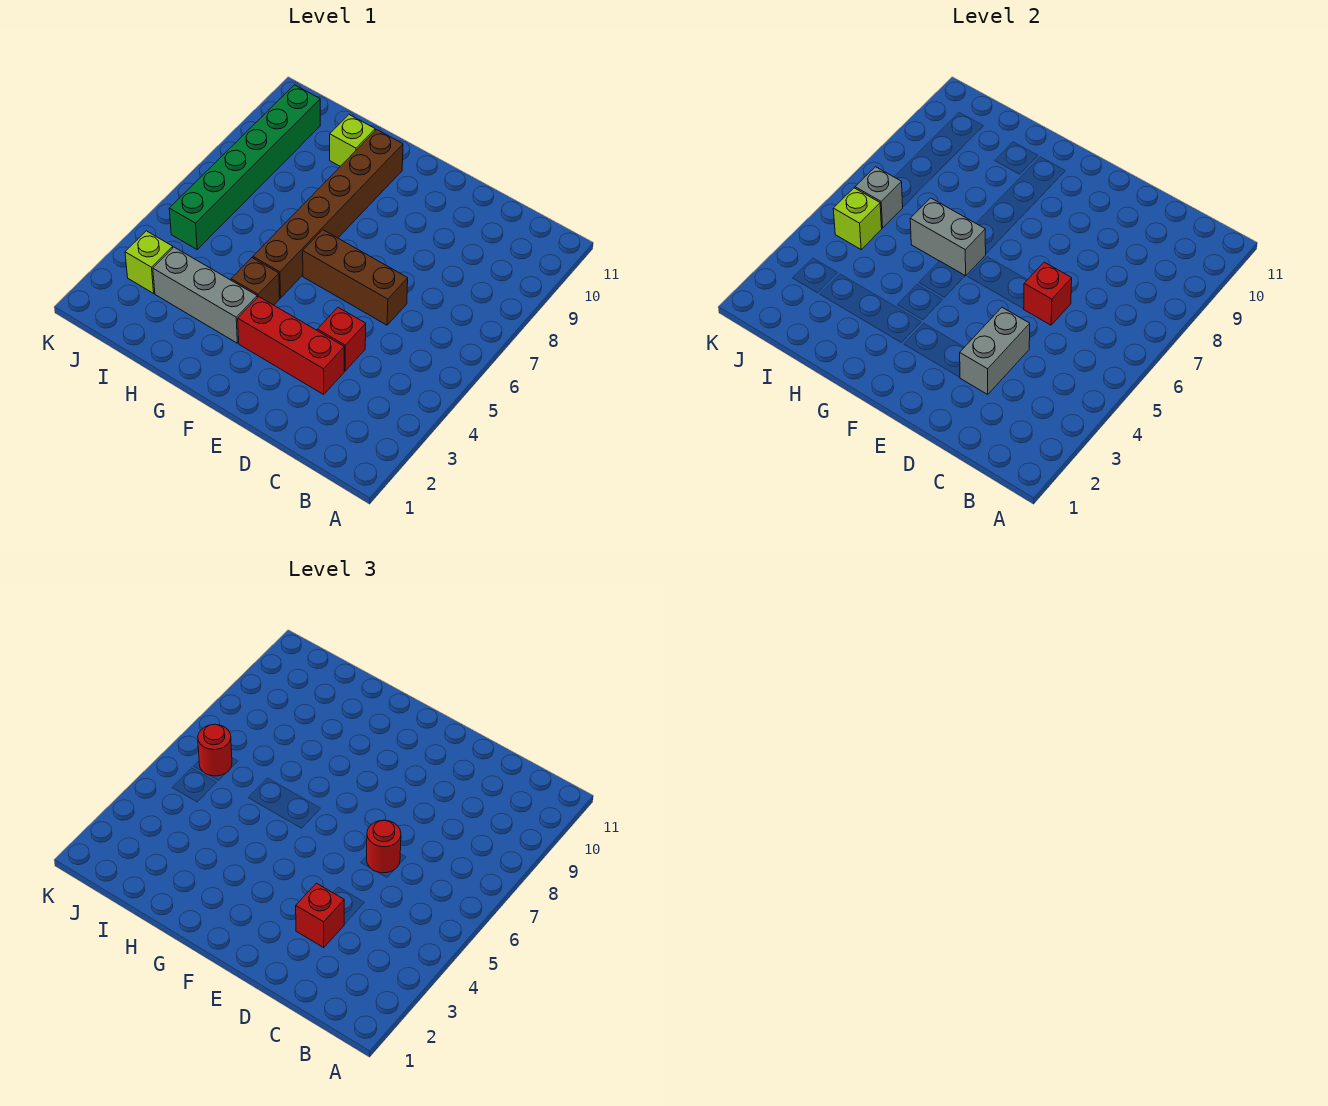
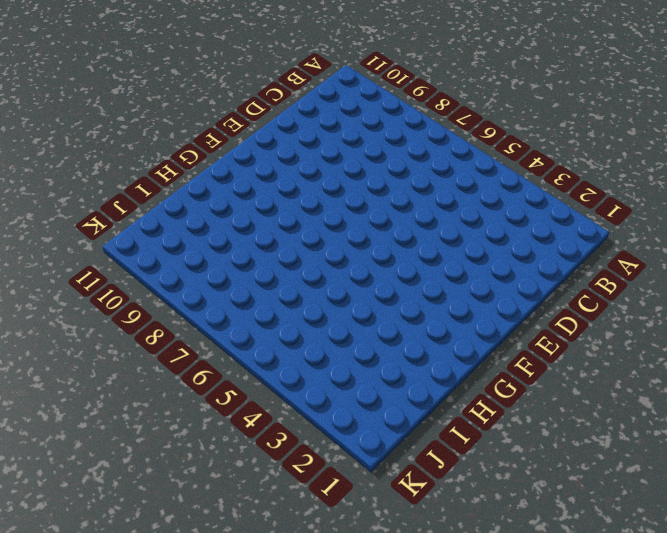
none -> red 1x3 brick [238,296,344,394]
none -> red 1x1 brick [317,307,366,371]
none -> brown 1x3 brick [303,230,408,325]

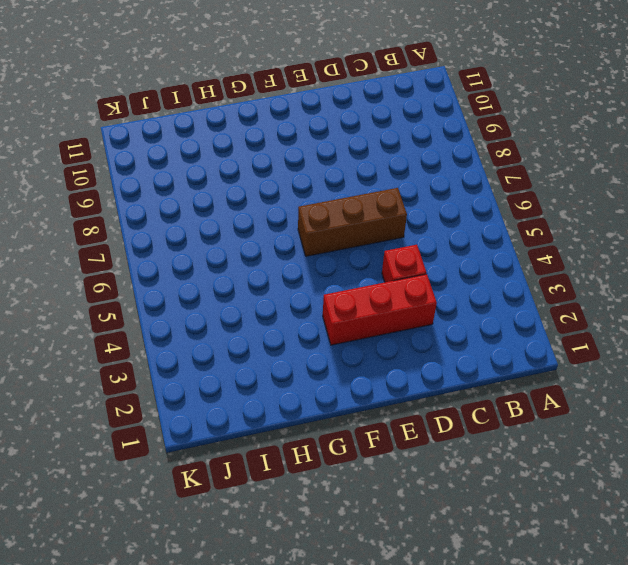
none -> grey 1x3 brick [153,247,257,343]
none -> brown 1x1 brick [231,258,280,305]
none -> brown 1x6 brick [253,130,403,298]

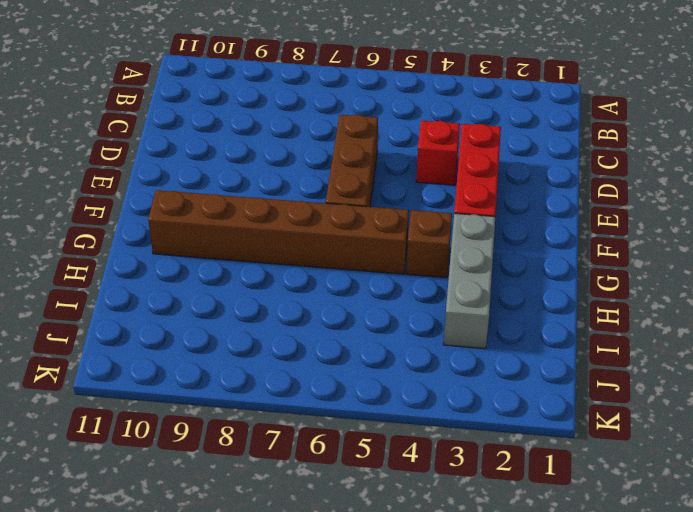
none -> lime 1x1 brick [330,115,375,166]
none -> lime 1x1 brick [125,231,173,293]
none -> green 1x6 brick [169,85,320,249]

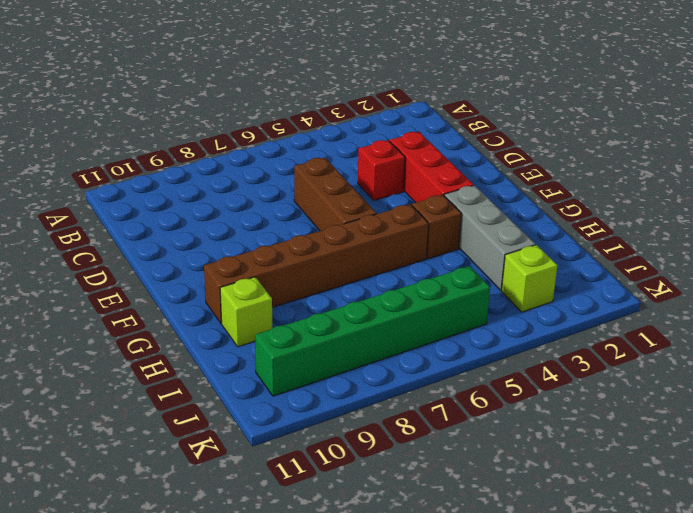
none -> grey 1x2 brick [960,307,1030,394]
none -> red 1x1 brick [1024,262,1072,325]
none -> grey 1x2 brick [910,198,986,276]

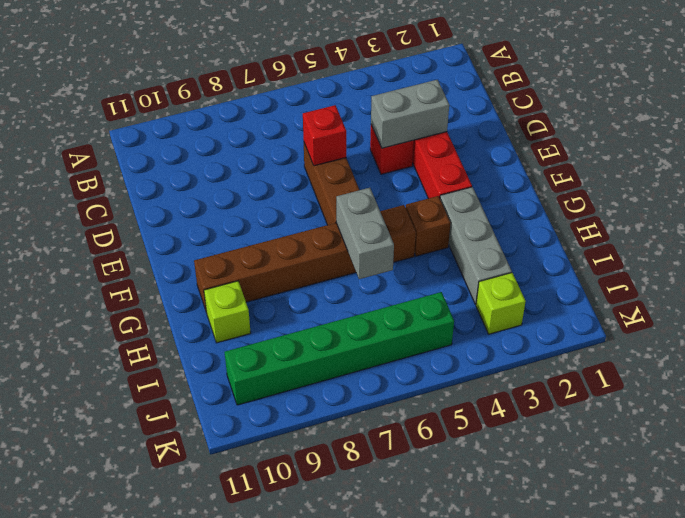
none -> lime 1x1 brick [833,188,882,249]
none -> grey 1x1 brick [855,167,903,228]
none -> red 1x1 brick [296,883,344,947]

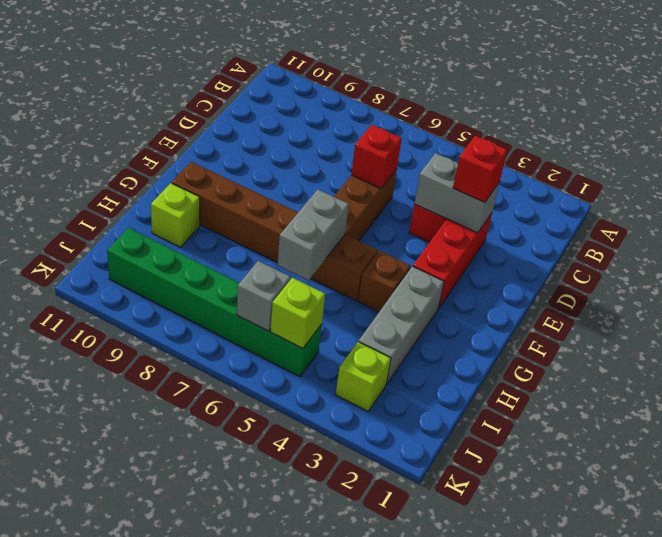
none -> red 1x1 round brick [366,820,401,873]
none -> red 1x1 round brick [198,724,232,776]

